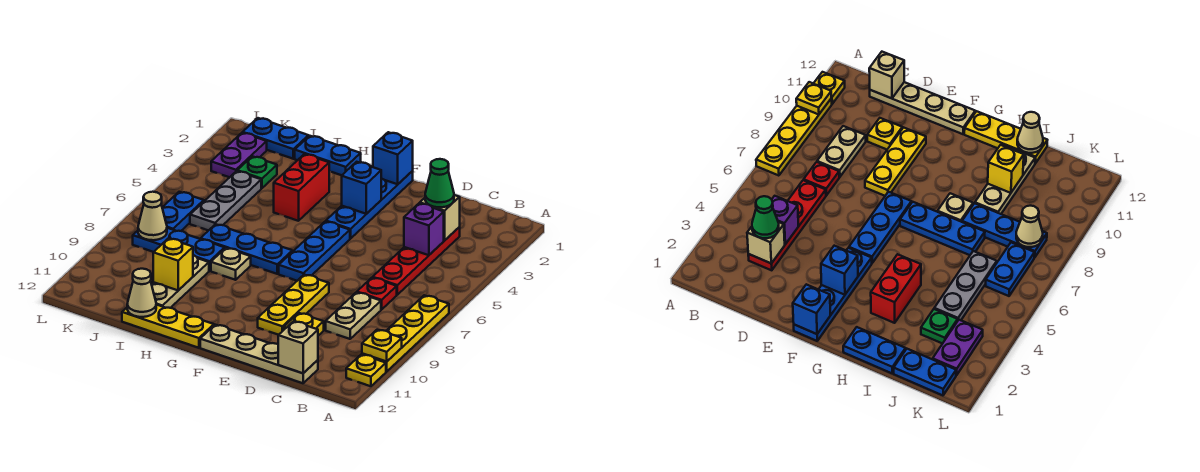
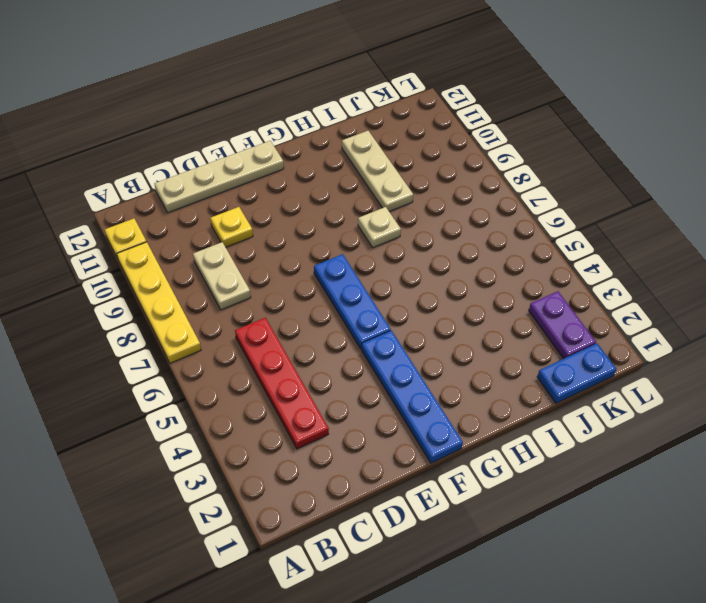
none -> red 1x1 plate [357,278,397,310]
none -> yellow 1x3 plate [258,275,329,335]
none -> blue 1x3 plate [200,224,292,274]
none -> yellow 1x3 plate [122,305,214,348]

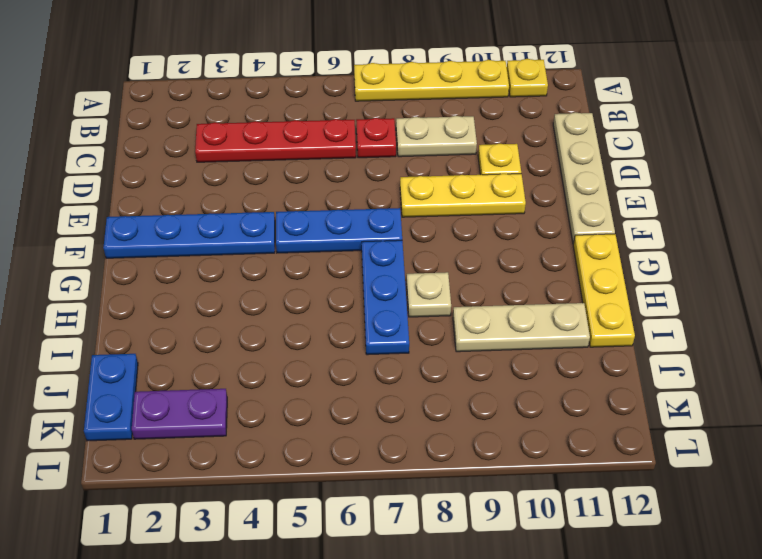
none -> blue 1x2 plate [295,136,361,175]
none -> red 1x2 brick [274,154,329,221]
none -> blue 1x3 plate [133,228,225,271]
none -> green 1x1 plate [237,156,277,188]

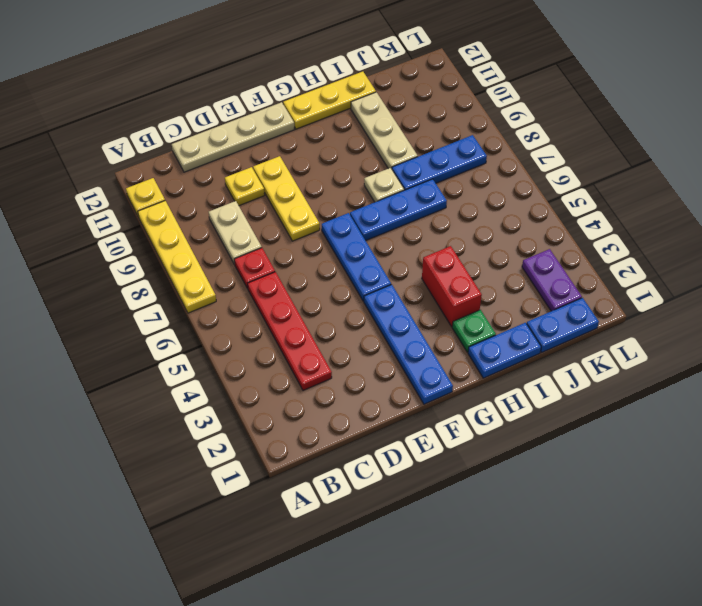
green 1x1 plate [452,310,496,352] -> green 1x1 plate moved to [237,156,277,188]
none -> grey 1x3 plate [190,171,261,231]
none -> blue 1x2 plate [162,192,204,231]
none -> yellow 1x1 plate [362,330,402,362]
none -> tan 1x1 brick [420,195,460,241]

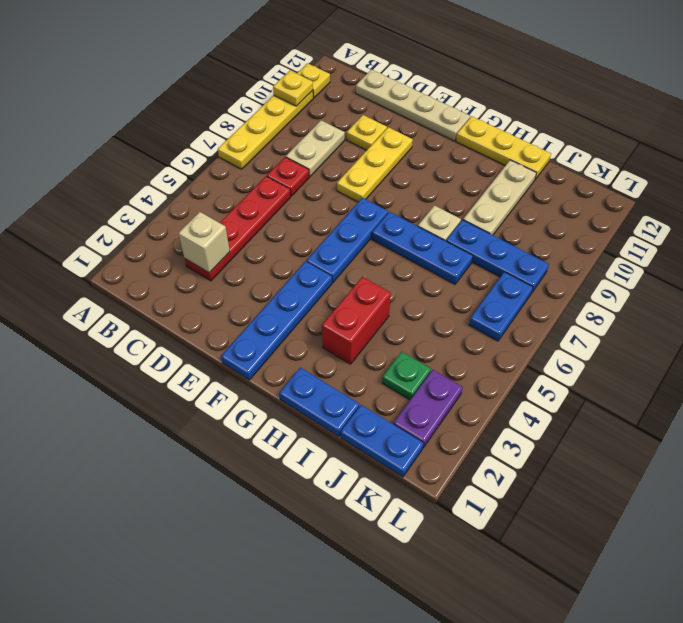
none -> grey 1x3 plate [190,171,261,231]
none -> purple 1x1 brick [404,203,444,255]
none -> tan 1x1 brick [278,321,318,373]
none -> blue 1x1 brick [373,132,413,184]

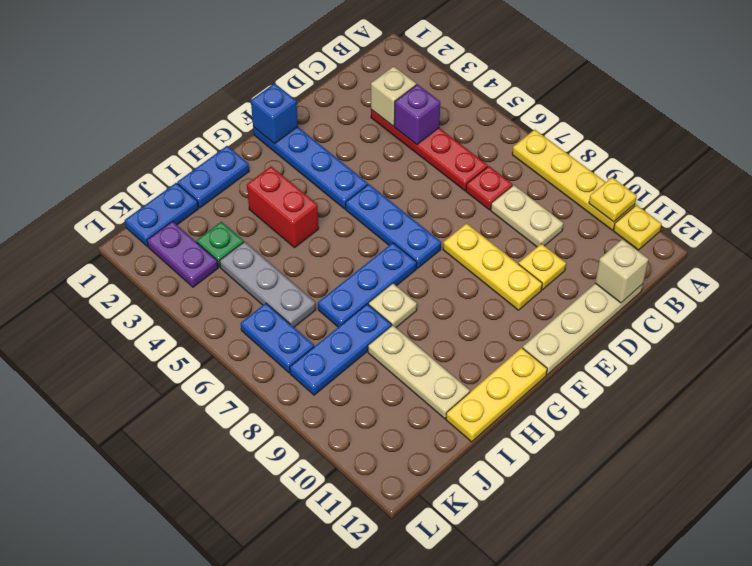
none -> blue 1x1 brick [342,162,381,214]
none -> yellow 1x1 brick [153,238,193,290]
none -> tan 1x1 cone [127,269,156,317]
none -> tan 1x1 cone [138,192,167,240]

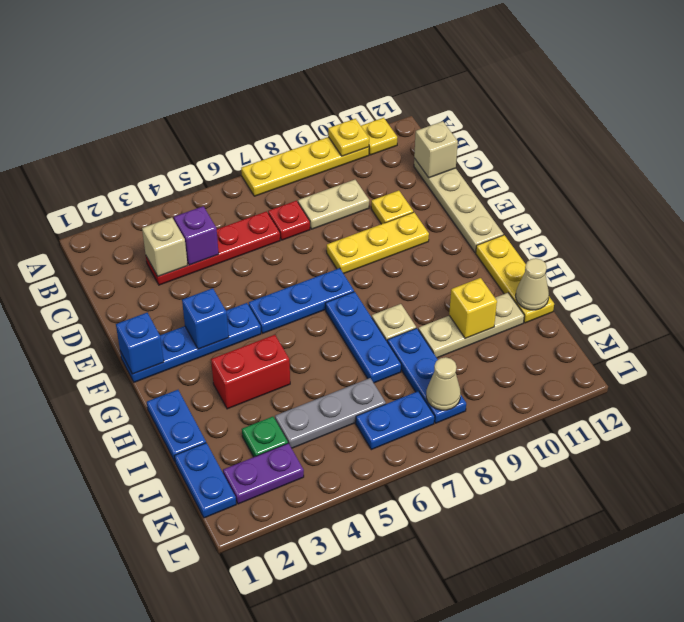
none -> green 1x1 cone [425,159,454,207]

